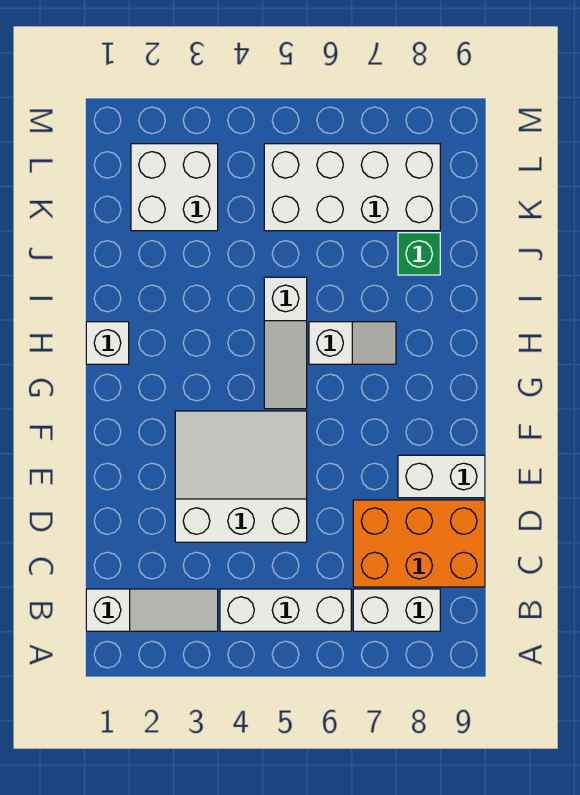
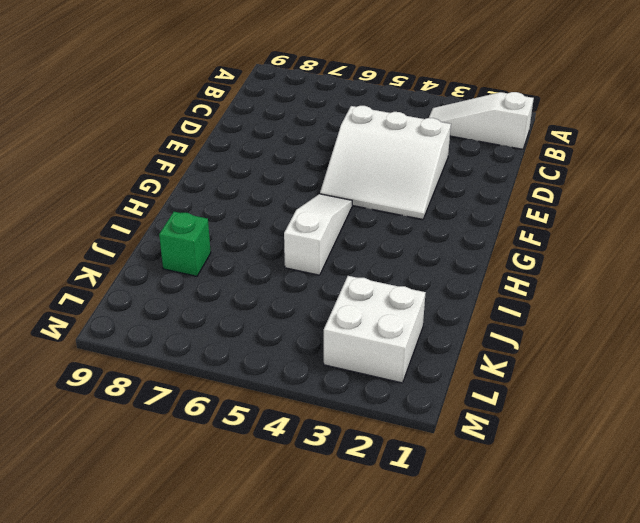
none -> white 1x3 brick [220,589,351,631]
none -> white 1x2 brick [353,589,440,631]
none -> orange 2x3 brick [353,500,485,587]

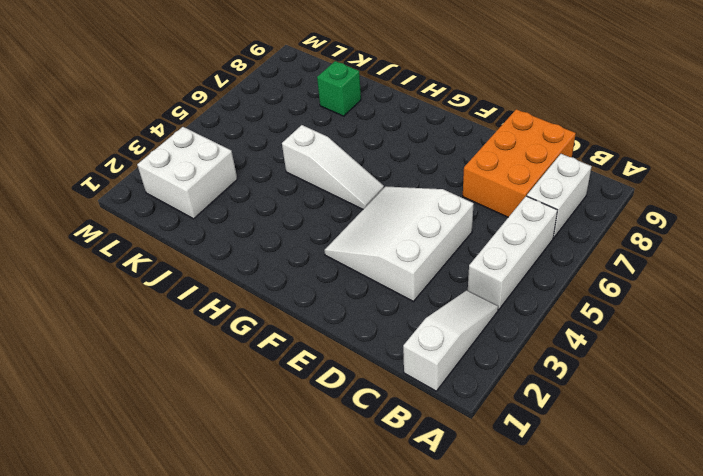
none -> white 1x2 brick [398,455,485,498]
none -> white 1x1 brick [86,322,129,364]
none -> white 1x2 slope [309,322,396,364]

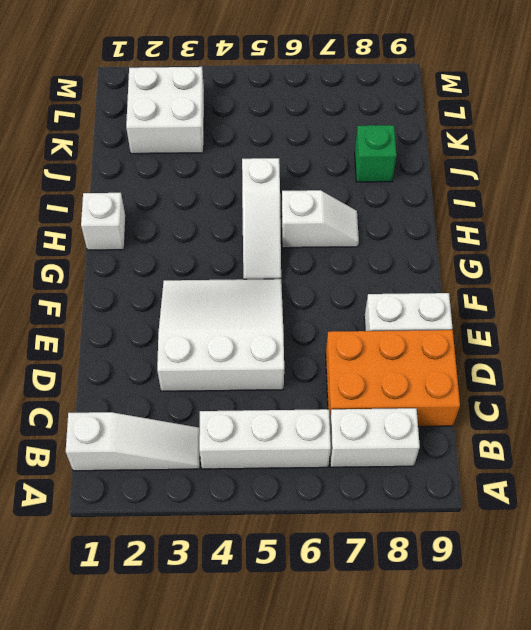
none -> white 2x4 brick [264,144,440,231]

